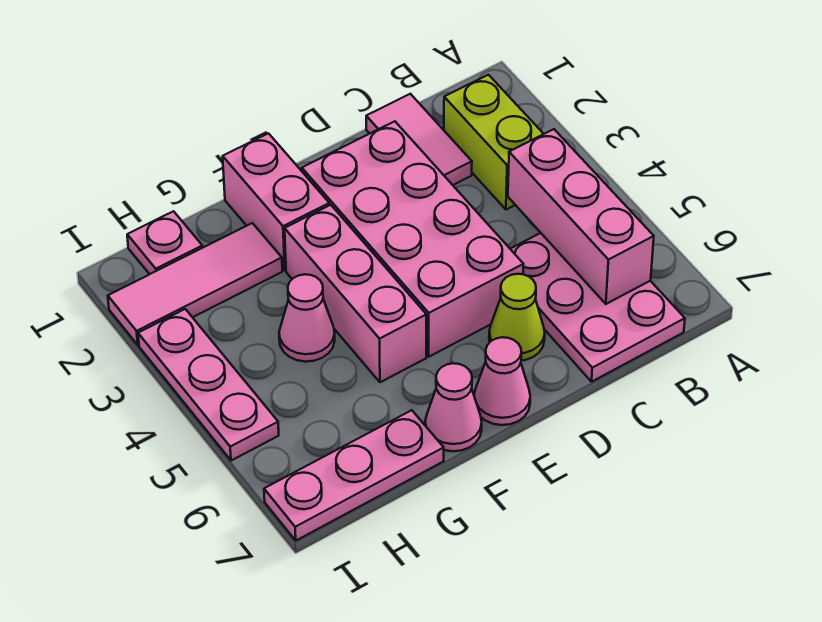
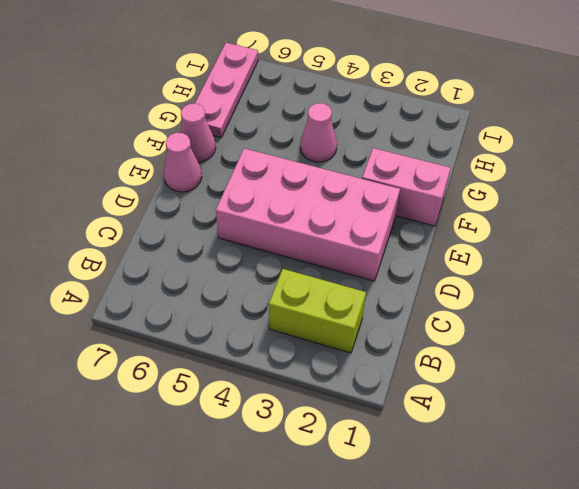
none -> pink 2x3 plate [511,233,685,382]
none -> pink 1x2 tile [366,94,472,185]
none -> lime 1x1 cone [489,274,545,361]

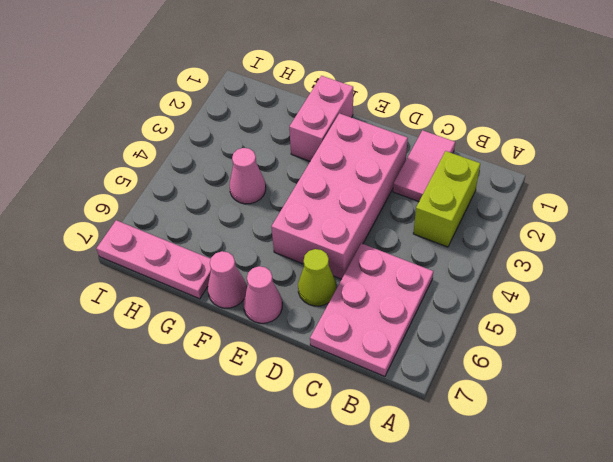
none -> pink 1x3 brick [285,205,426,382]
none -> pink 1x3 tile [108,223,282,345]
none -> pink 1x1 plate [127,211,203,274]

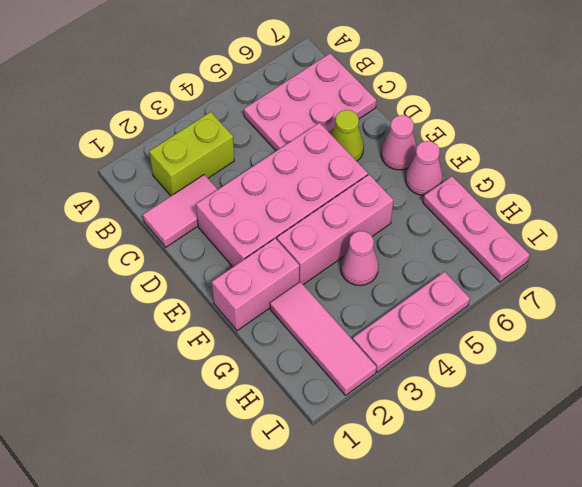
none -> pink 1x1 plate [127,211,203,274]
none -> pink 1x3 brick [508,129,654,304]

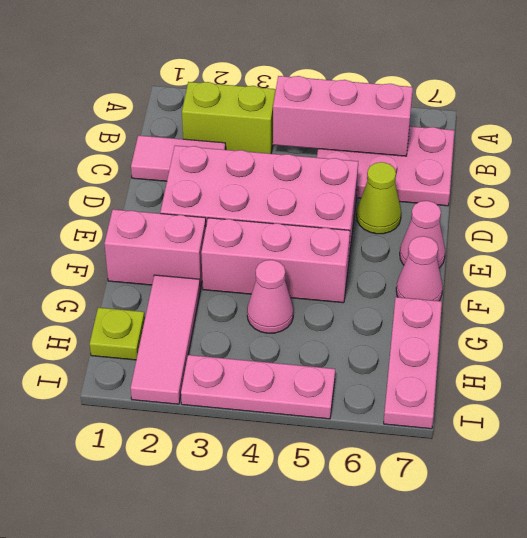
lime 1x1 plate [90,308,145,360] -> pink 1x1 plate [127,211,203,274]

